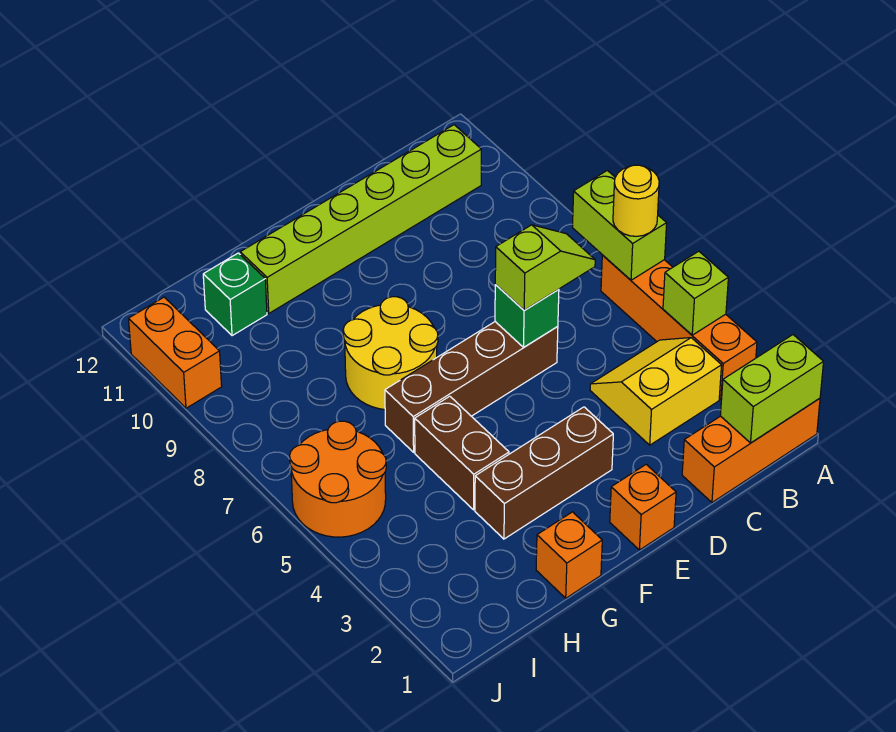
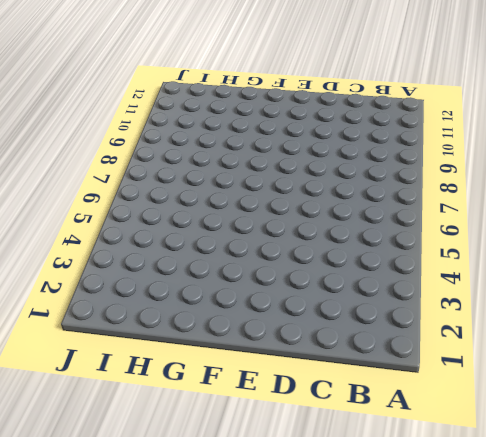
none -> orange 1x3 brick [682,398,820,502]
none -> orange 1x4 brick [601,255,757,399]
none -> yellow 2x2 slope [590,338,722,445]

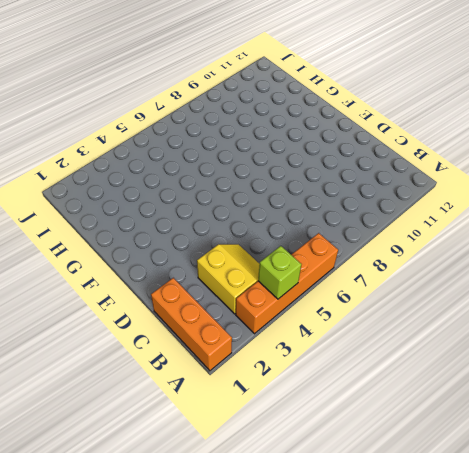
none -> lime 1x6 brick [240,125,481,313]
none -> brown 1x4 brick [385,322,558,452]
none -> orange 1x1 brick [610,465,676,550]

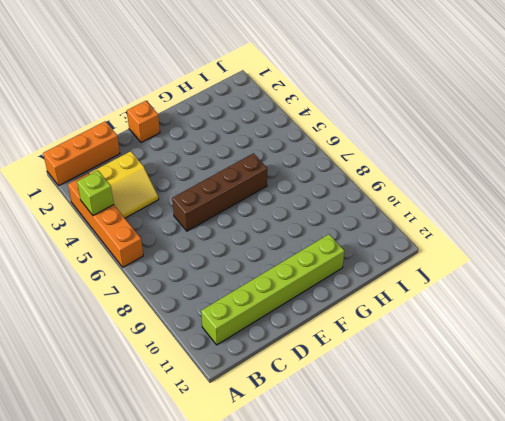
none -> brown 1x3 brick [475,407,613,539]
none -> yellow 2x2 round brick [343,297,438,409]
none -> orange 1x1 brick [536,512,602,598]

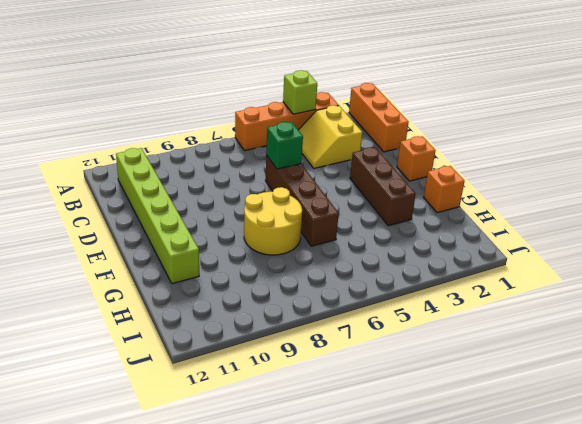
none -> brown 1x2 brick [415,396,509,510]
none -> green 1x1 brick [203,253,267,336]
none -> orange 2x2 round brick [290,421,386,537]

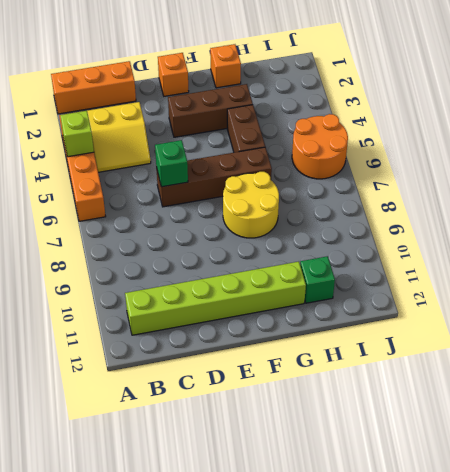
none -> orange 1x2 brick [129,297,222,408]
none -> lime 1x2 brick [720,335,823,443]
none -> lime 1x2 brick [572,170,667,280]

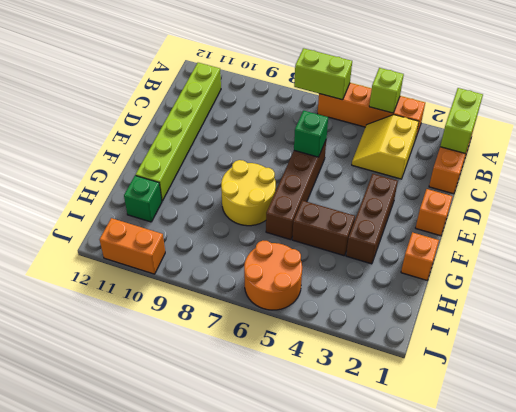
none -> yellow 1x1 round brick [613,165,659,236]
none -> lime 1x2 slope [495,225,595,310]

